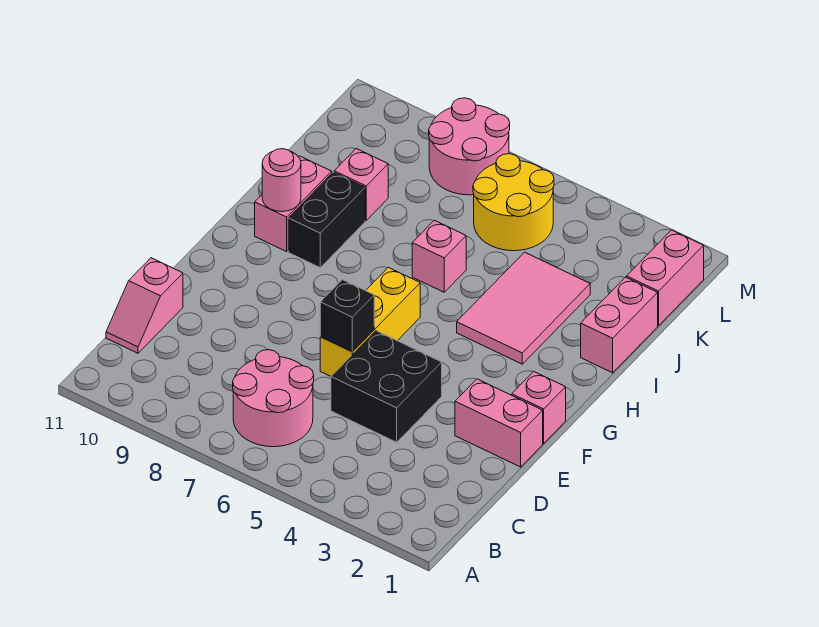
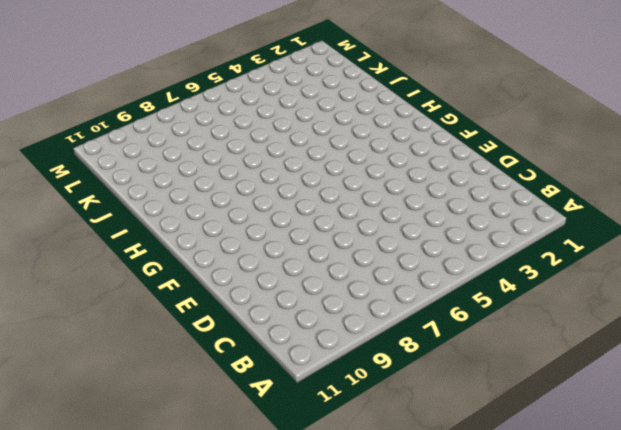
none -> pink 2x2 round brick [233,350,314,447]
none -> pink 1x2 slope [106,258,183,353]
none -> black 2x2 brick [331,331,442,442]

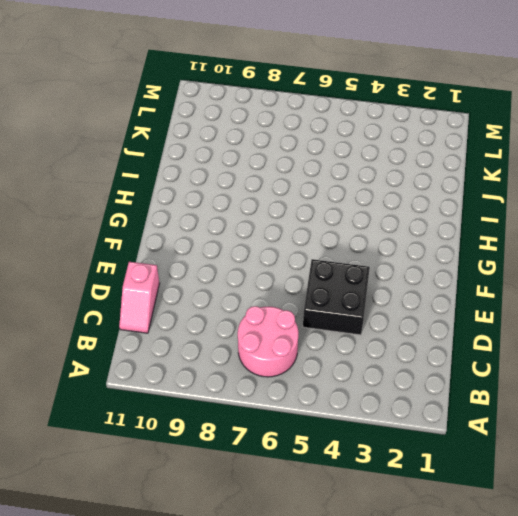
none -> pink 1x2 brick [455,379,543,467]
none -> yellow 1x3 brick [320,267,420,376]
none -> pink 1x1 brick [512,371,566,443]

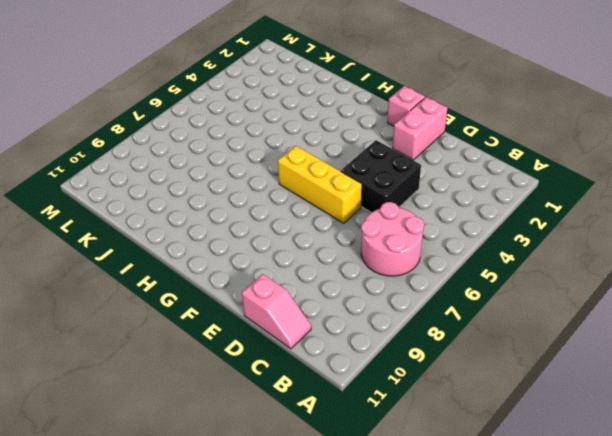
none -> pink 2x3 tile [457,252,590,364]
none -> black 1x2 brick [288,172,365,267]
none -> pink 1x2 brick [255,156,332,252]

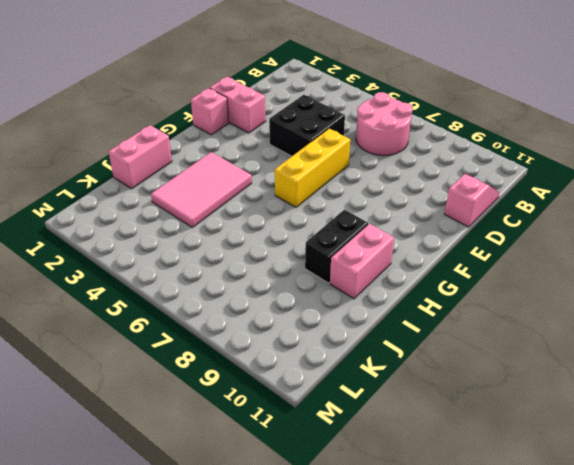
none -> pink 1x1 brick [412,220,466,292]
none -> pink 1x1 brick [334,149,388,220]
none -> pink 1x2 brick [627,230,704,326]

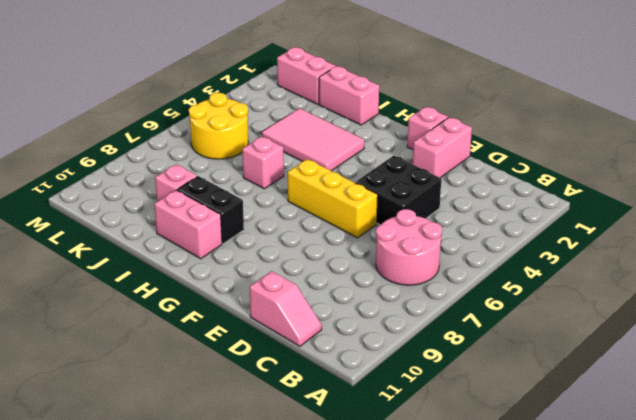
none -> pink 2x2 round brick [429,98,510,195]
none -> black 1x1 brick [320,280,374,352]
none -> pink 1x1 round brick [262,149,301,212]

